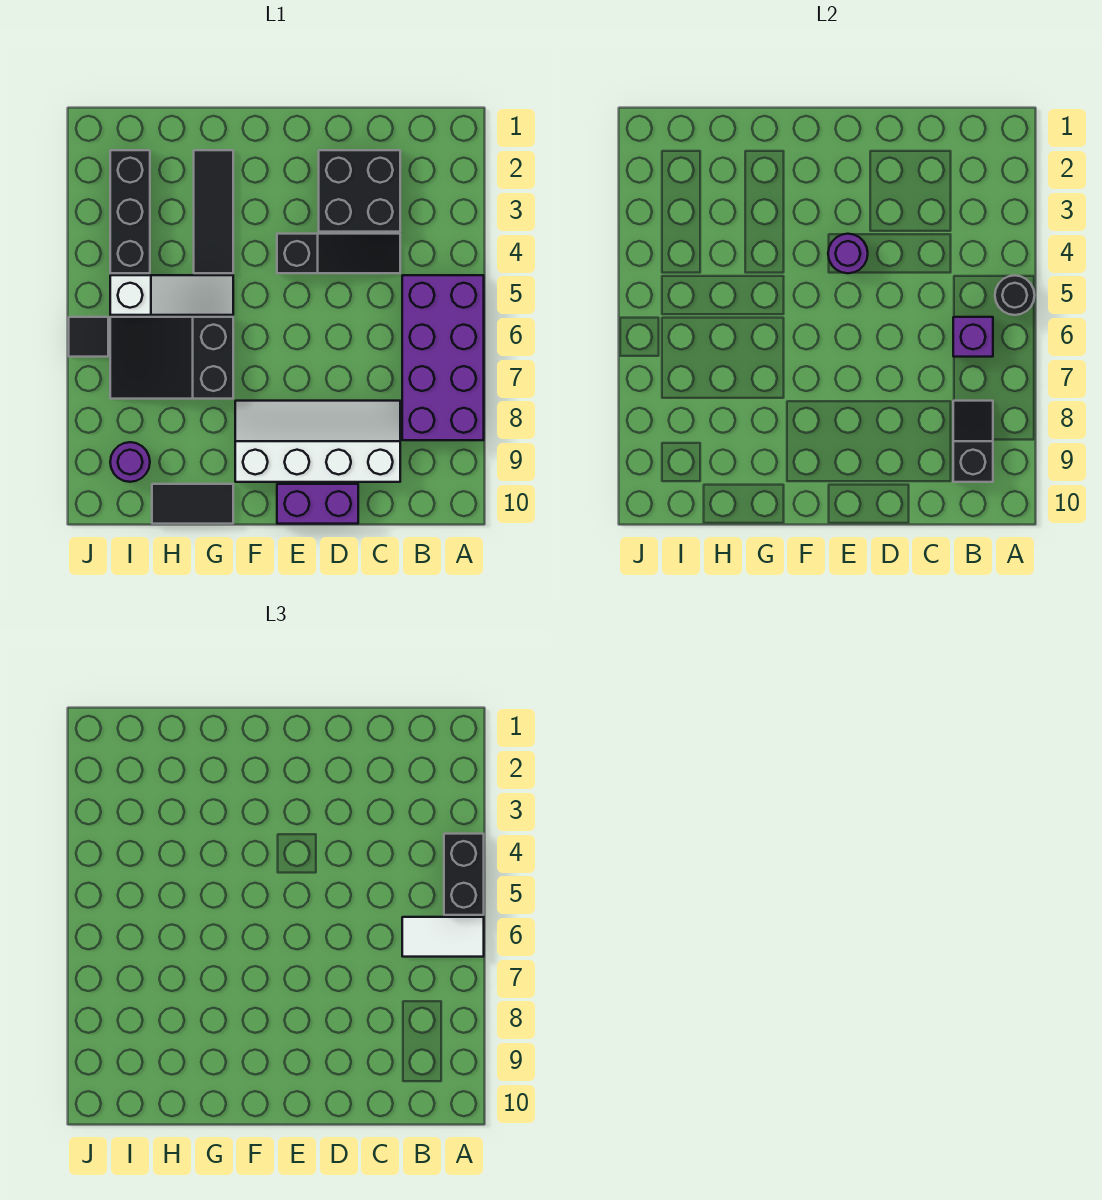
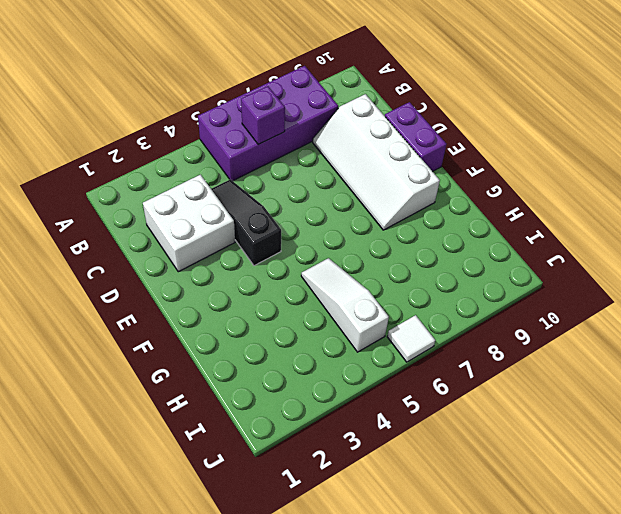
white 2x2 brick [143,175,235,272] -> black 2x2 brick [319,150,400,232]
white 1x1 tile [387,315,435,362] -> black 1x1 tile [69,317,108,357]
none -> black 1x3 tile [194,150,233,273]
none -> black 2x3 slope [110,317,233,399]
none -> black 1x2 tile [152,484,233,524]

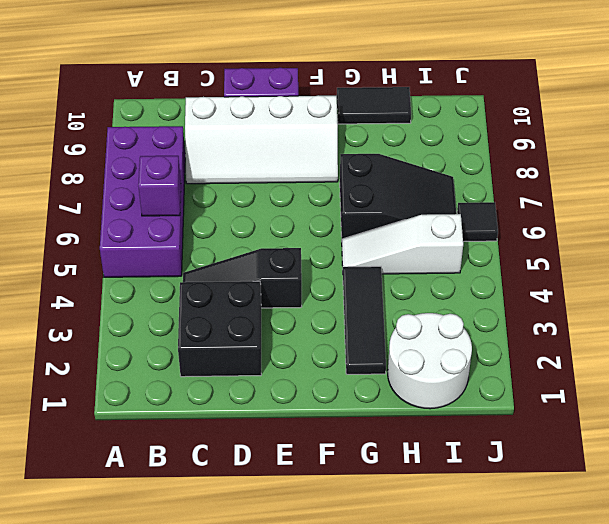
white 2x2 round brick [388,313,472,409] -> black 1x3 brick [110,150,150,273]
none -> purple 1x1 round brick [110,442,150,482]
none -> black 1x1 round brick [995,275,1035,315]
none -> black 1x2 slope [953,401,993,482]

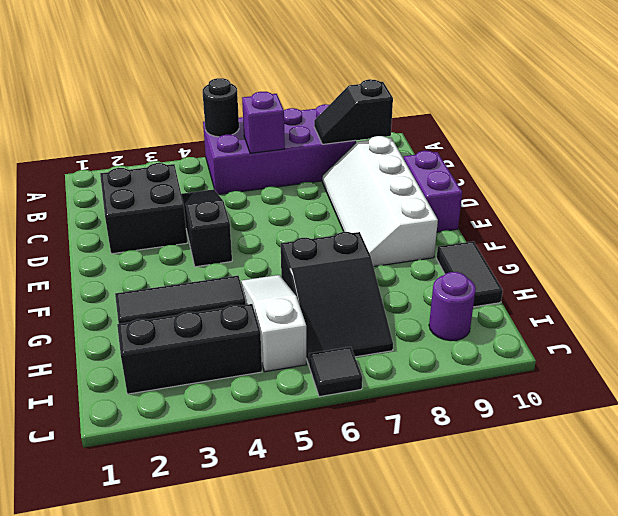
none -> purple 1x1 round brick [828,234,868,273]
none -> black 1x2 brick [444,834,484,915]
none -> white 1x2 tile [402,917,484,957]

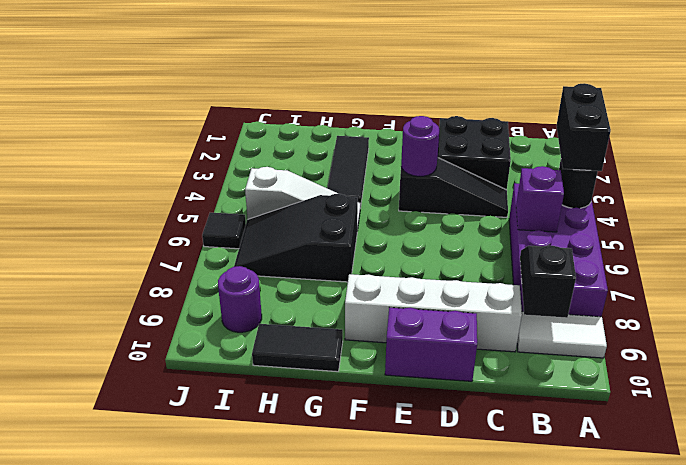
white 1x2 tile [517,311,607,358] -> white 1x2 tile moved to [402,917,484,957]
none -> black 1x3 brick [110,150,150,273]

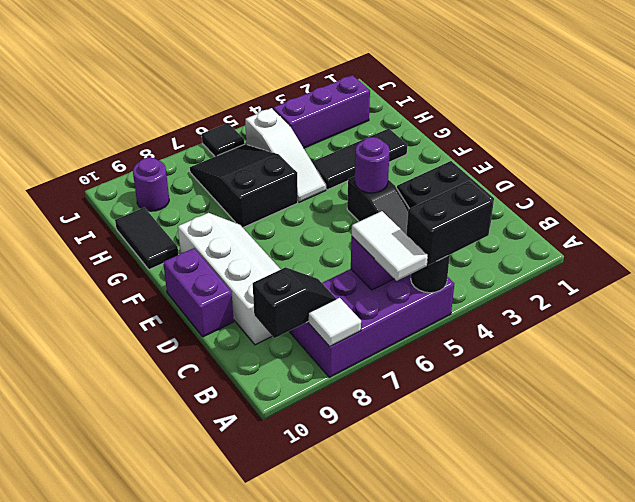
white 1x1 tile [308,298,361,347] -> none
purple 1x3 brick [273,75,370,148] -> black 1x3 brick [110,150,150,273]

